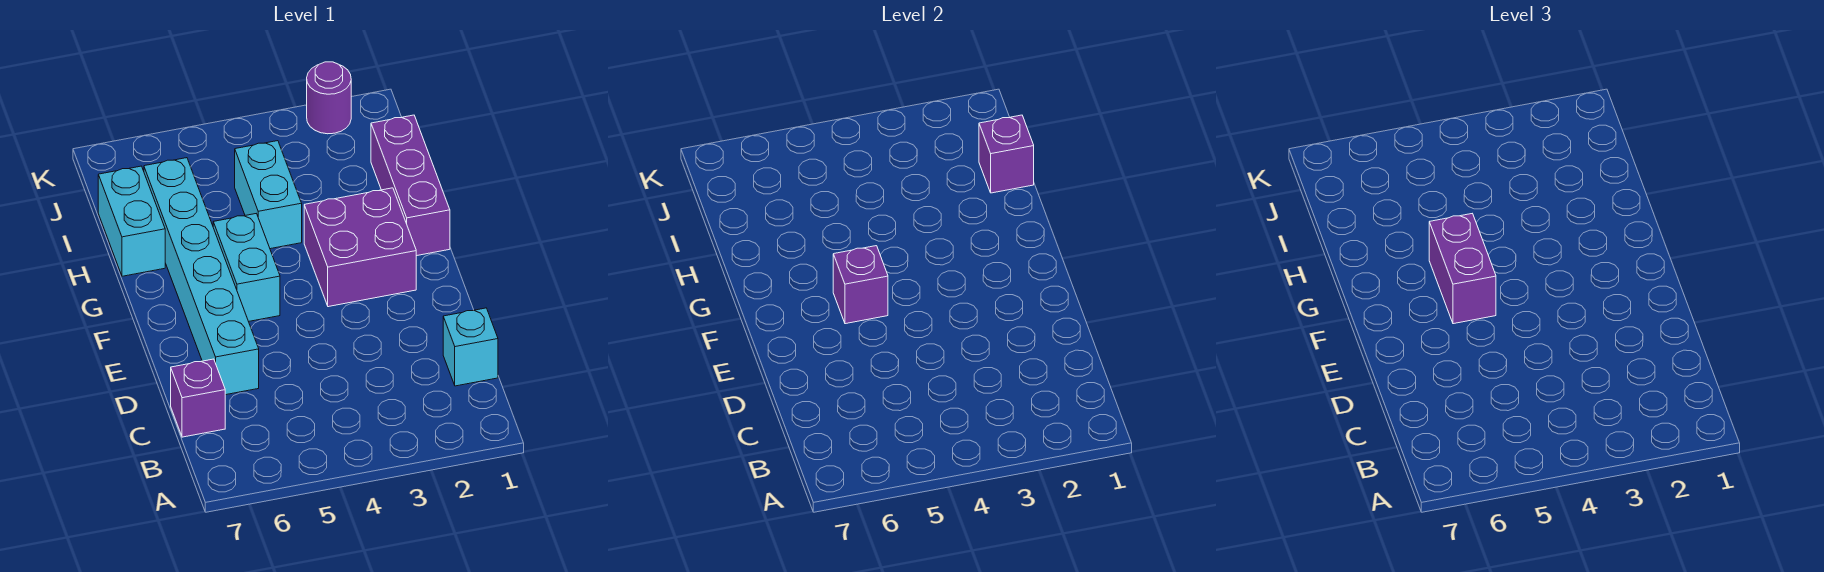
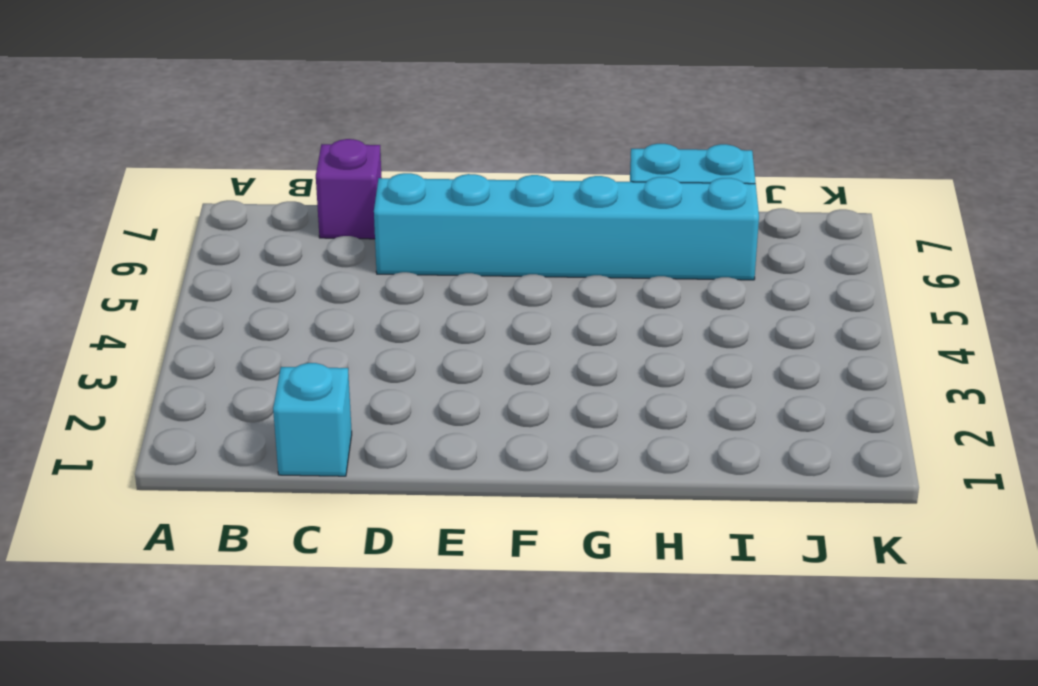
none -> purple 2x2 brick [304,188,416,307]
none -> cyan 1x2 brick [213,214,280,322]
none -> purple 1x3 brick [371,115,450,256]

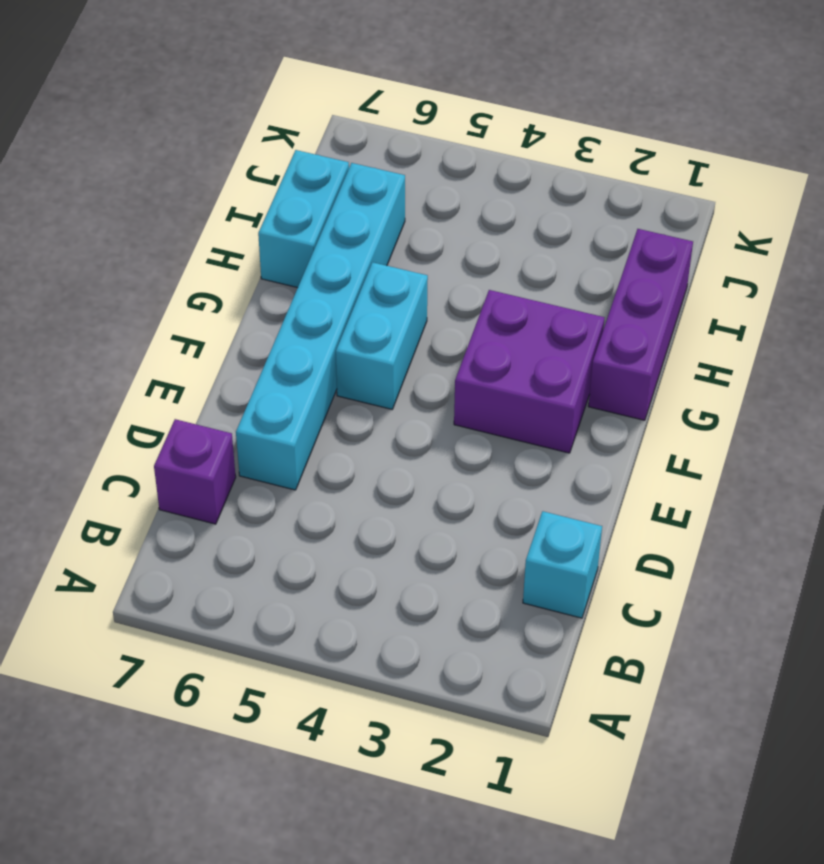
none -> cyan 1x2 brick [235,141,302,249]
none -> purple 1x1 round brick [307,62,351,134]
none -> purple 1x1 brick [833,246,888,324]

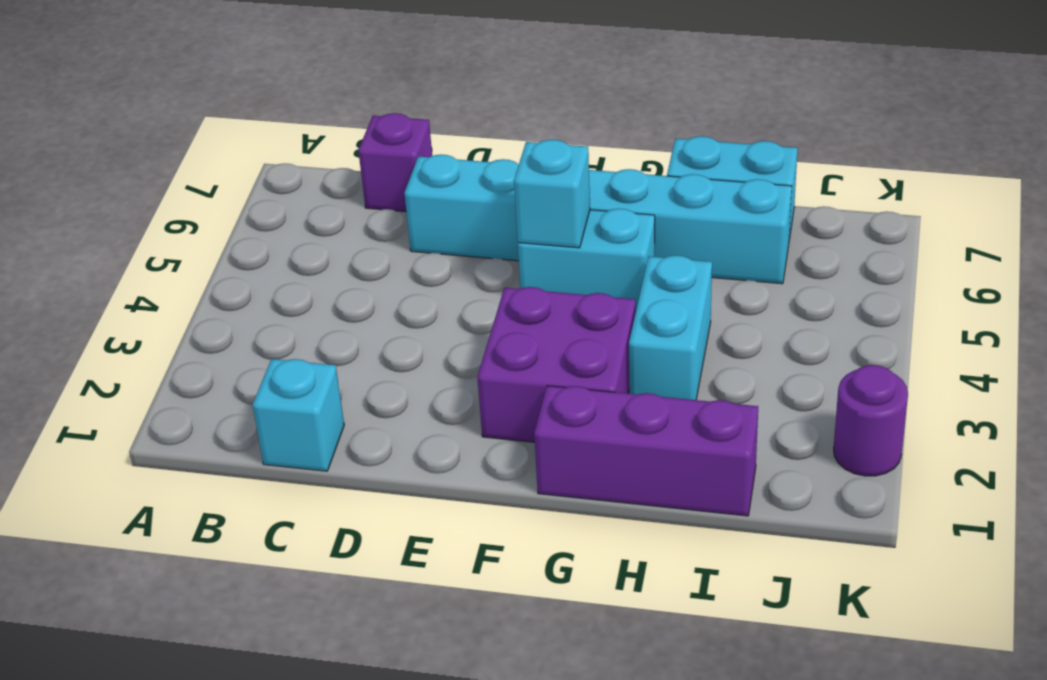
cyan 1x1 brick [514,140,590,248] -> purple 1x1 brick [833,246,888,324]
cyan 1x2 brick [629,255,712,400] -> cyan 1x2 brick turned to [235,141,302,249]
none -> purple 1x1 brick [979,115,1034,193]
none -> purple 1x2 brick [1429,214,1496,324]

